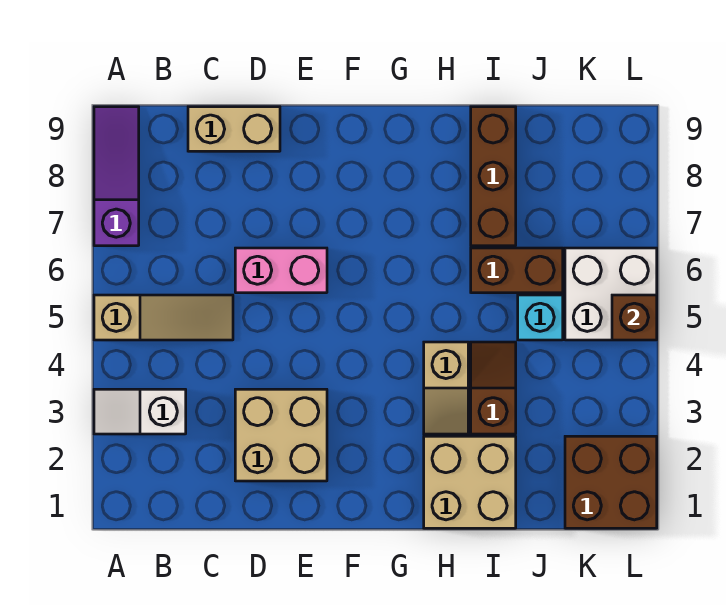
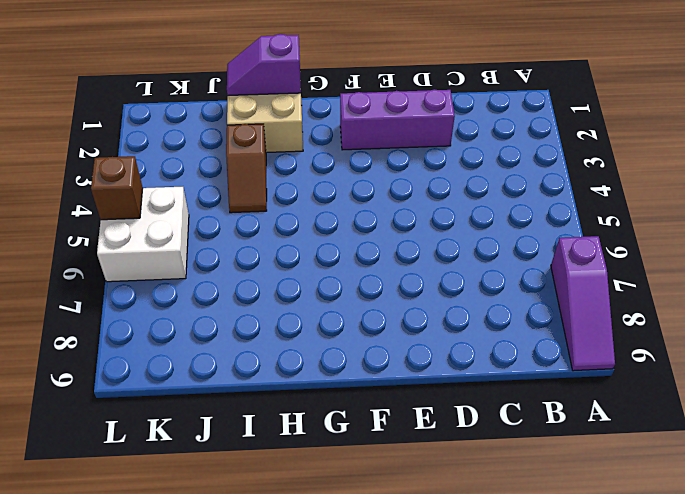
purple 1x3 brick [340,89,455,150] -> tan 2x2 brick [235,389,327,481]
purple 1x2 slope [227,34,301,96] -> none
none -> white 1x2 slope [94,389,186,434]
none -> tan 1x3 slope [94,295,233,340]
none -> tan 1x2 brick [188,107,280,151]

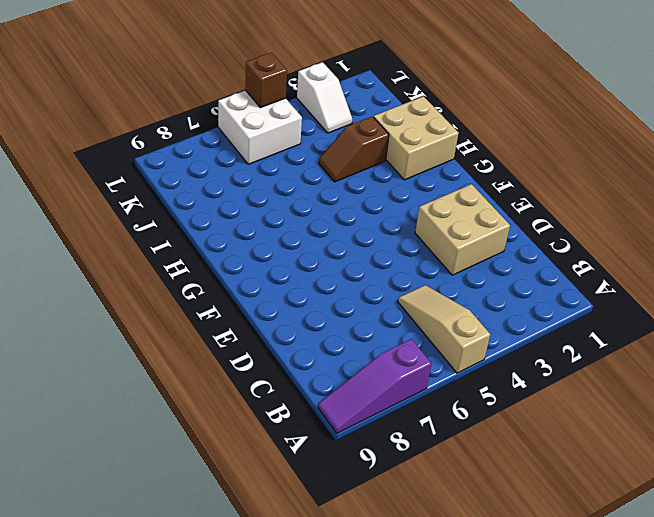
white 1x2 slope [297,62,352,133] -> white 1x2 slope moved to [94,389,186,434]
none -> tan 1x2 brick [188,107,280,151]
none -> pink 1x2 brick [235,248,327,293]
none -> tan 1x2 slope [424,342,468,434]

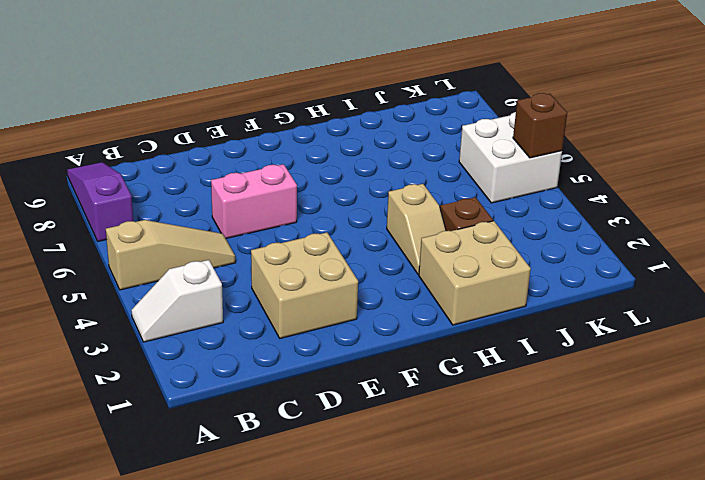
none -> tan 1x2 brick [188,107,280,151]
none -> brown 1x2 brick [471,248,563,293]
none -> brown 1x3 brick [471,107,516,246]

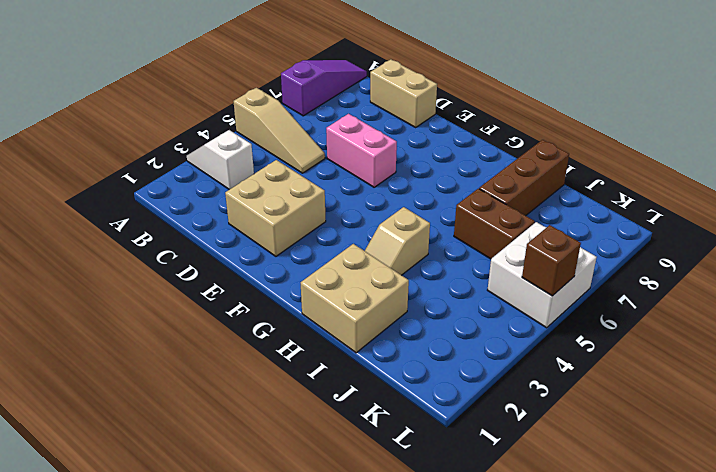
none -> brown 1x2 slope [471,342,516,434]
none -> cyan 1x1 brick [518,295,563,340]
none -> brown 2x2 brick [565,436,657,528]

